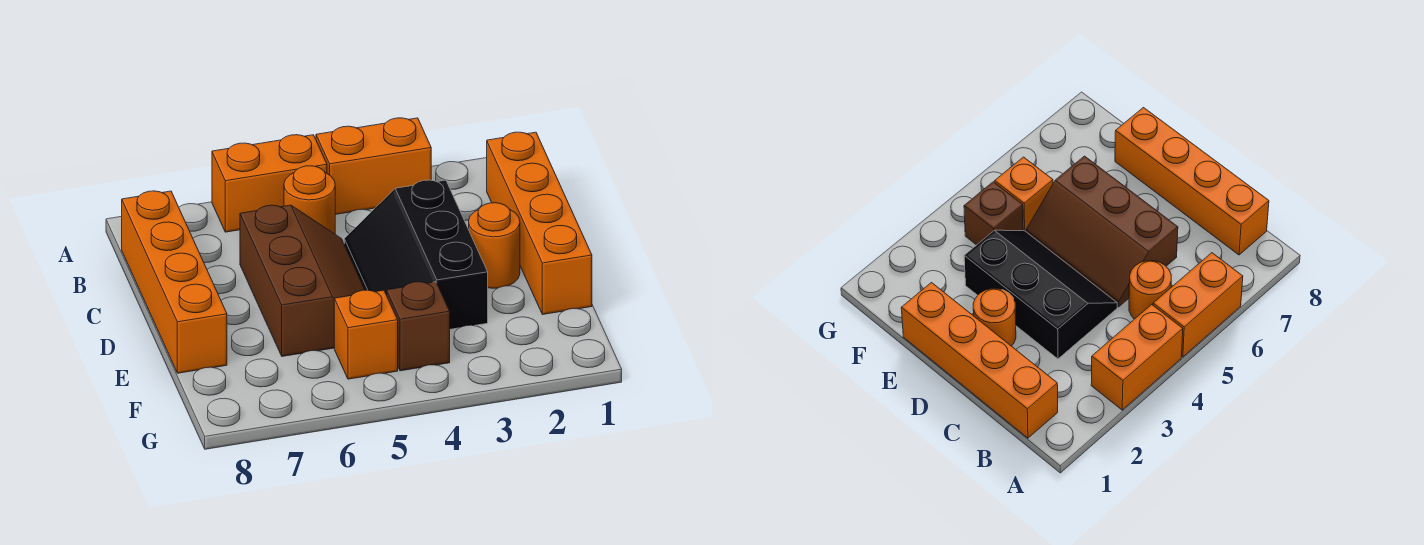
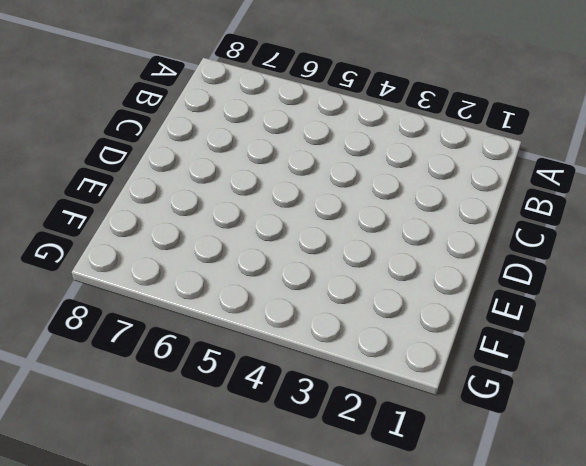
none -> orange 1x2 brick [316,118,431,215]
none -> orange 1x2 brick [212,135,327,232]

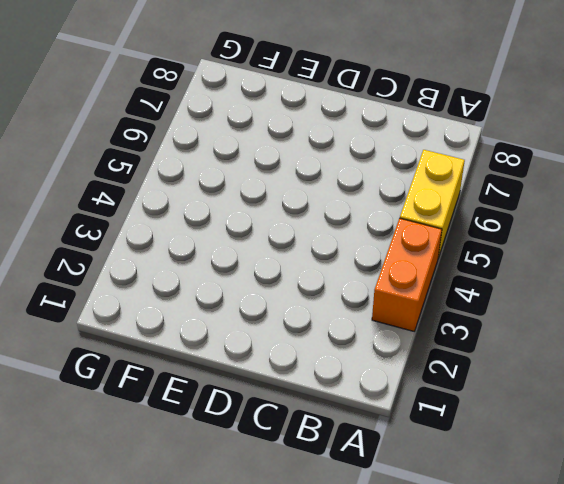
yellow 1x2 brick [400,150,465,258] -> orange 1x2 brick [212,135,327,232]
none -> orange 1x4 brick [487,132,592,315]
none -> orange 1x1 round brick [284,166,335,234]

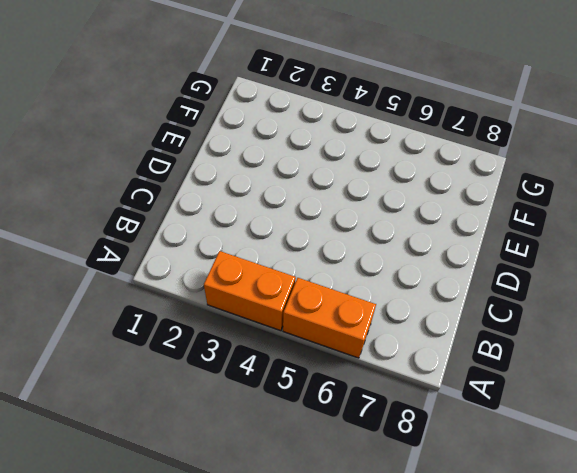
none -> orange 1x4 brick [487,132,592,315]
none -> orange 1x1 round brick [284,166,335,234]

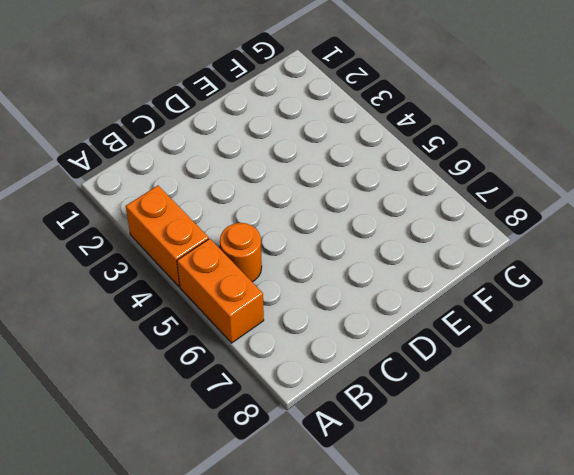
none -> orange 1x4 brick [487,132,592,315]
none -> orange 1x4 brick [122,191,227,373]

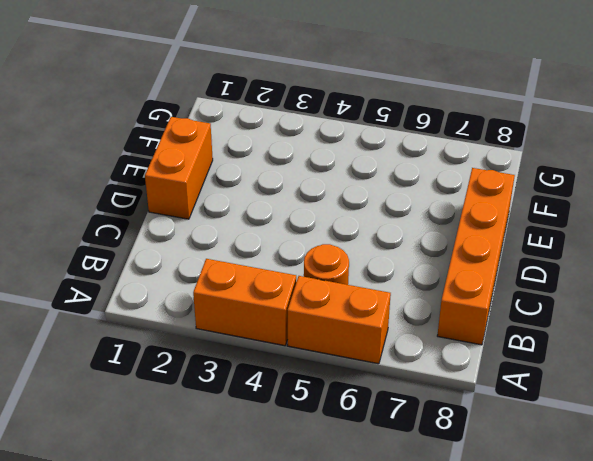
orange 1x2 brick [145,117,213,219] -> orange 1x4 brick [487,132,592,315]
none -> black 2x3 slope [344,180,488,329]
none -> brown 2x3 slope [240,205,365,356]

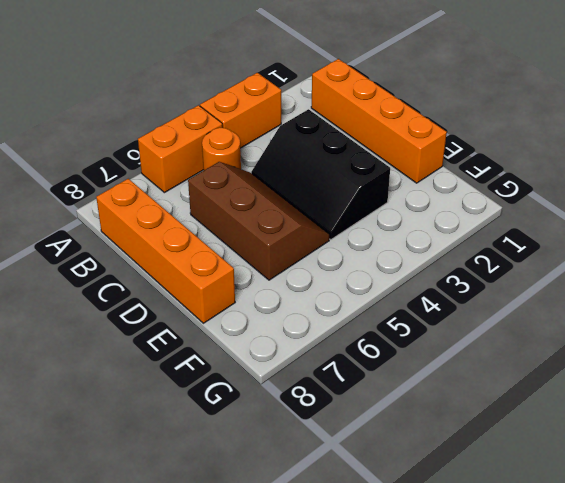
none -> orange 1x1 round brick [469,203,520,288]
none -> brown 1x1 brick [387,282,450,371]

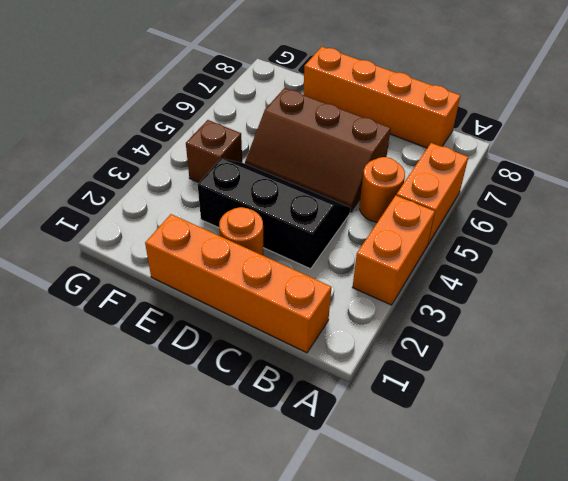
none -> orange 1x1 brick [334,290,398,379]

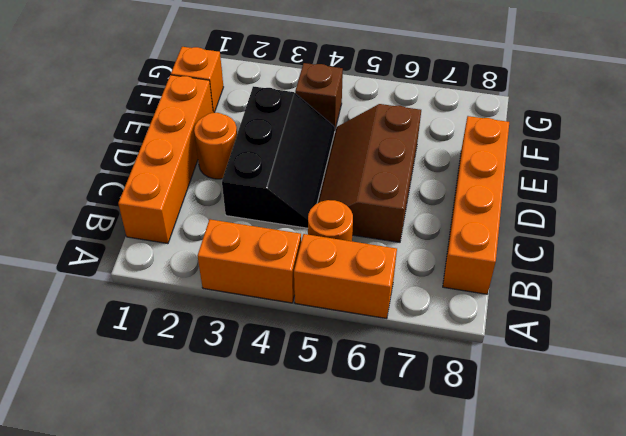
orange 1x1 brick [171,47,223,113] -> orange 1x1 brick moved to [334,290,398,379]

